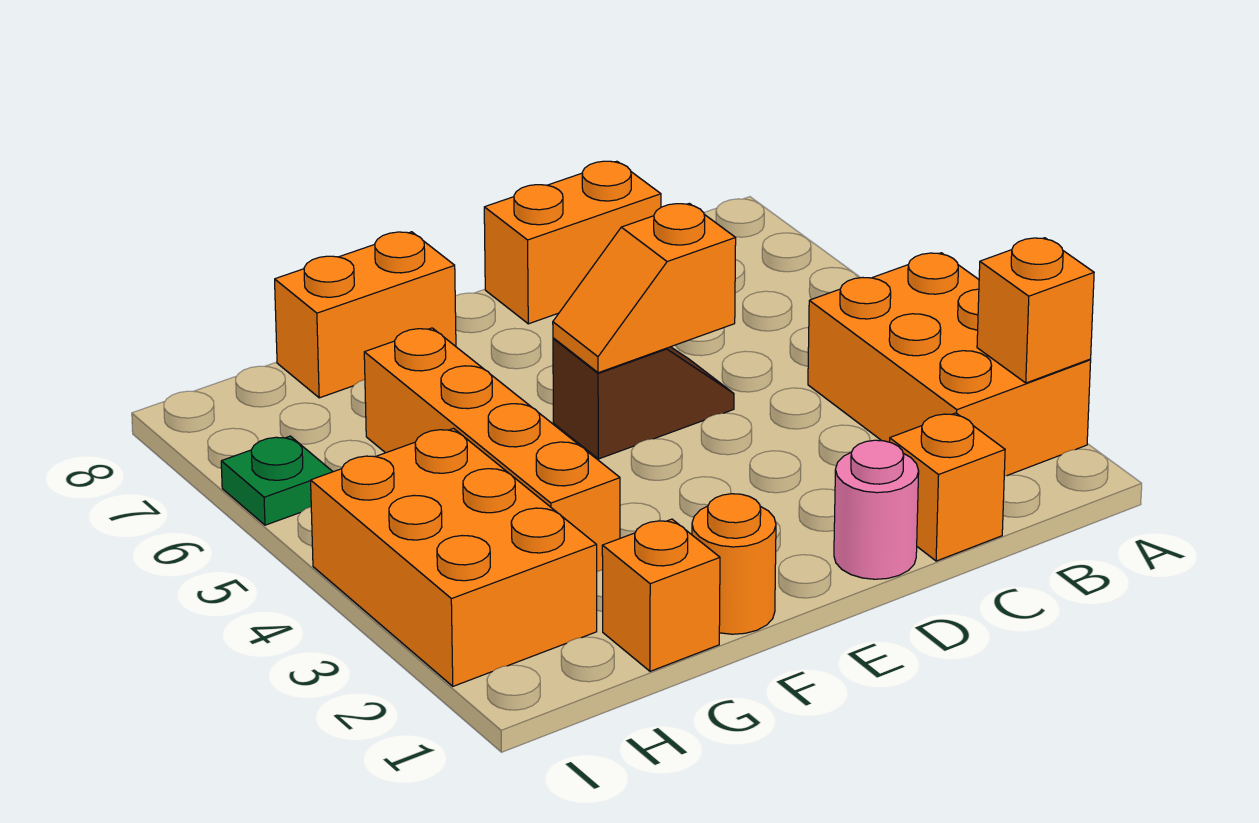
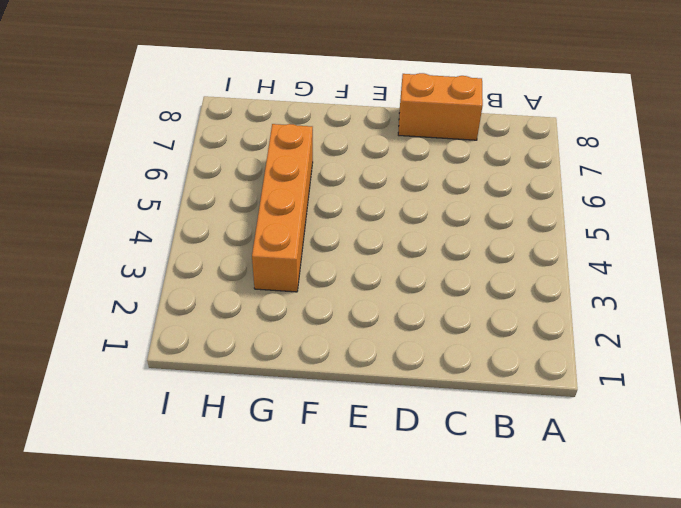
none -> orange 2x3 brick [808,253,1091,476]
none -> orange 1x1 brick [890,413,1005,561]
none -> pink 1x1 round brick [834,440,919,579]

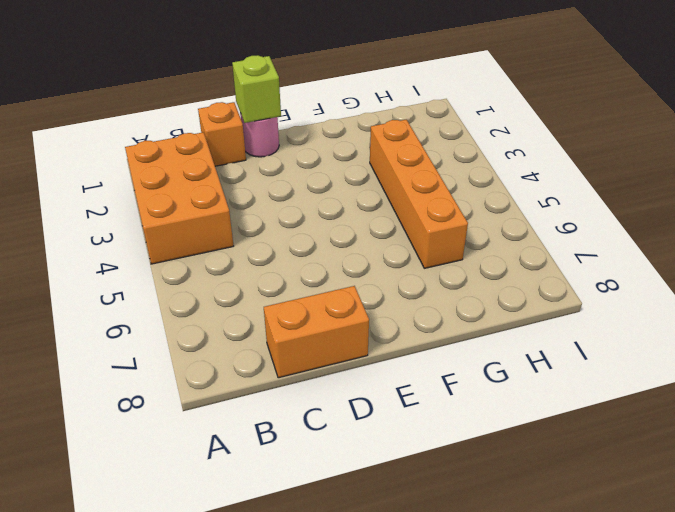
lime 1x1 brick [232,55,281,123] -> none
none -> brown 1x2 slope [553,338,734,459]
none -> orange 1x1 round brick [692,494,776,634]
none -> orange 1x2 brick [275,232,456,398]

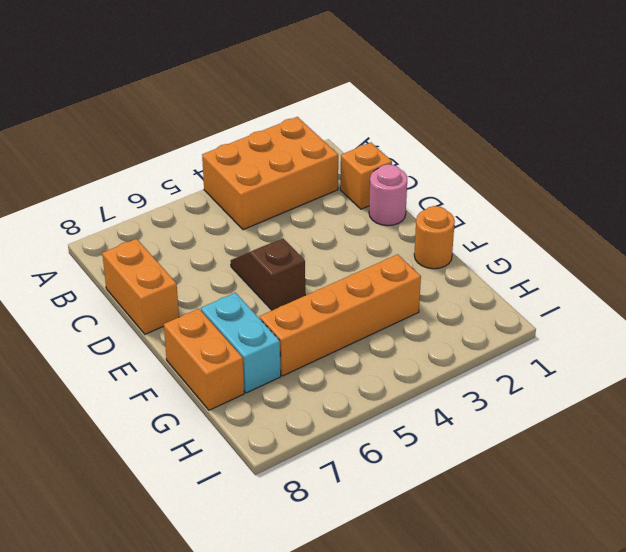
cyan 1x2 brick [201,293,281,393] -> none
none -> orange 1x1 brick [602,519,720,671]
none -> orange 2x3 brick [311,429,597,686]
none -> green 1x1 plate [221,436,333,525]

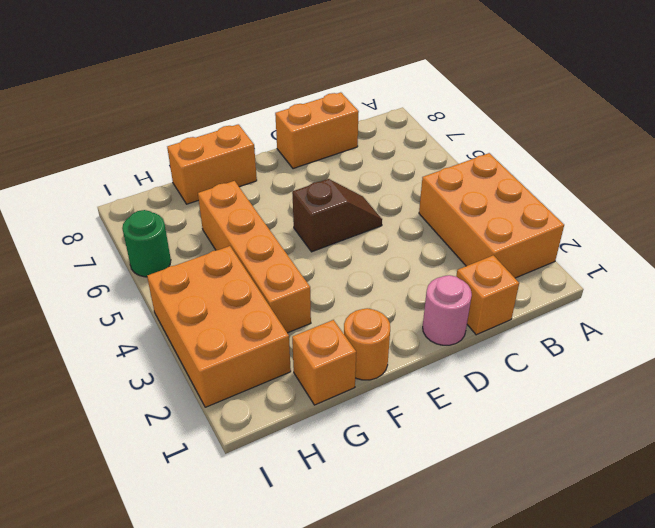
green 1x1 round brick [122,210,171,277] -> green 1x1 plate [221,436,333,525]
none -> orange 1x1 brick [977,238,1094,383]
none -> orange 1x2 slope [553,203,736,373]

